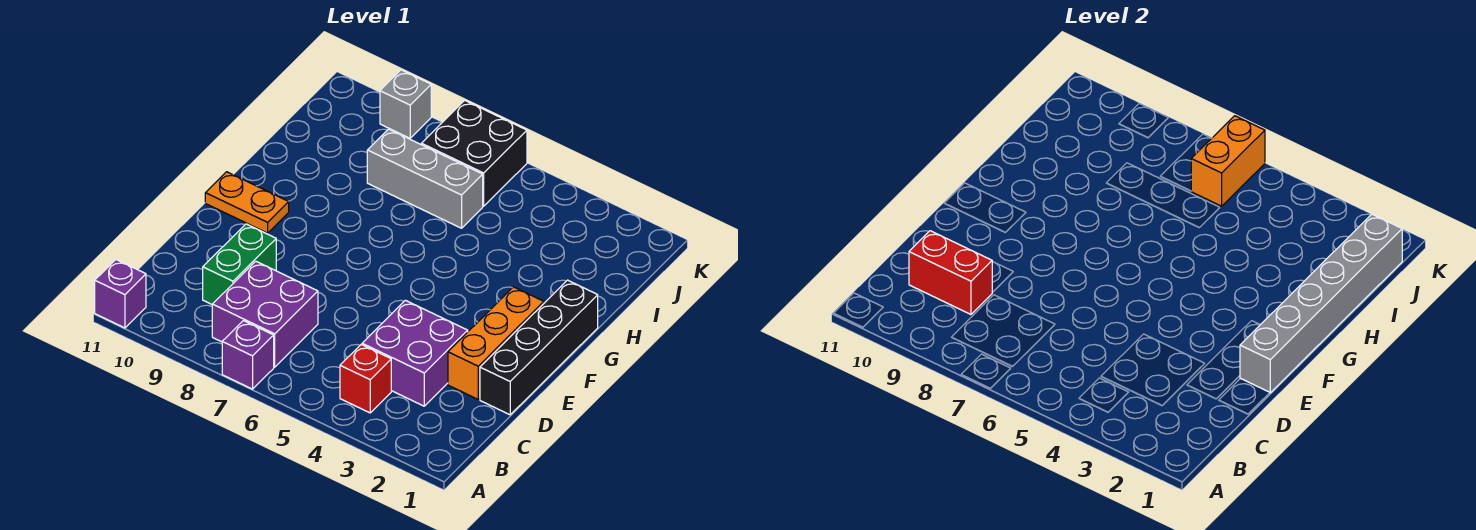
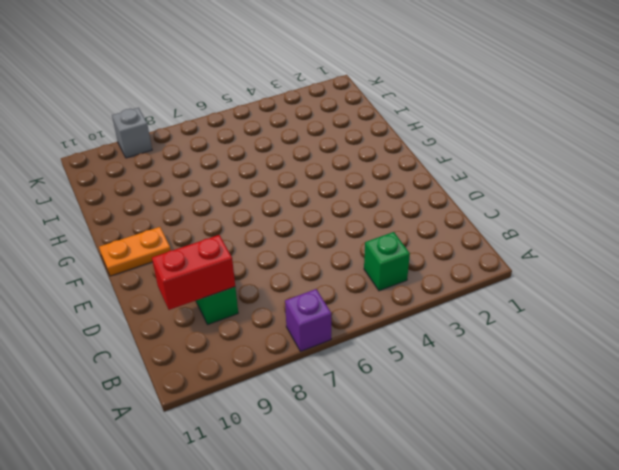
green 1x1 brick [364,232,410,291] -> red 1x1 brick [340,345,391,413]
none -> purple 1x1 brick [95,260,146,328]
none -> purple 2x2 brick [212,261,318,367]
none -> purple 2x2 brick [362,300,468,406]

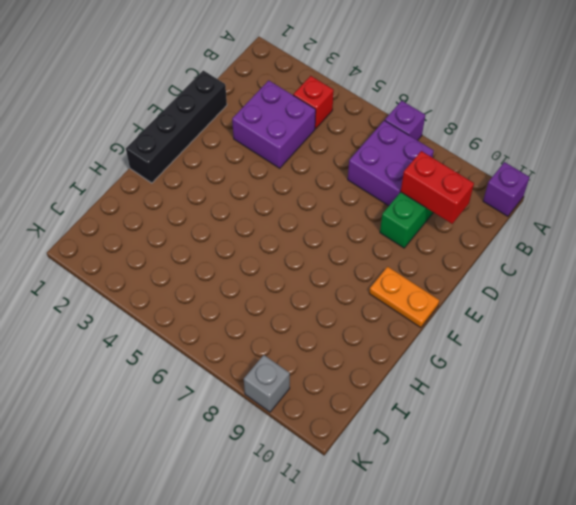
none -> orange 1x3 brick [448,287,544,399]
none -> grey 1x3 brick [367,129,483,228]
none -> black 2x2 brick [421,100,527,206]

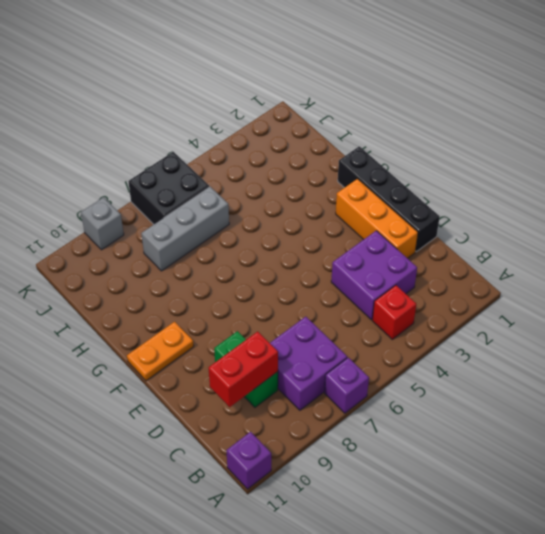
none -> grey 1x6 brick [1240,214,1402,393]
none -> orange 1x2 brick [1191,116,1265,206]

